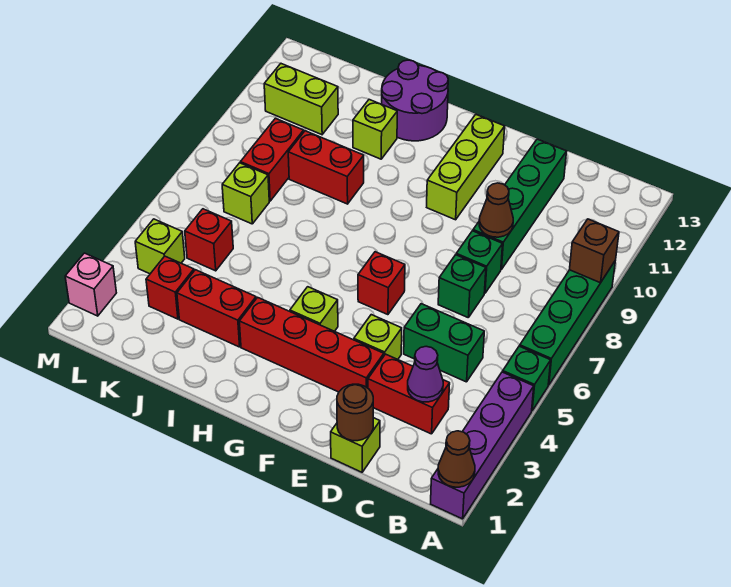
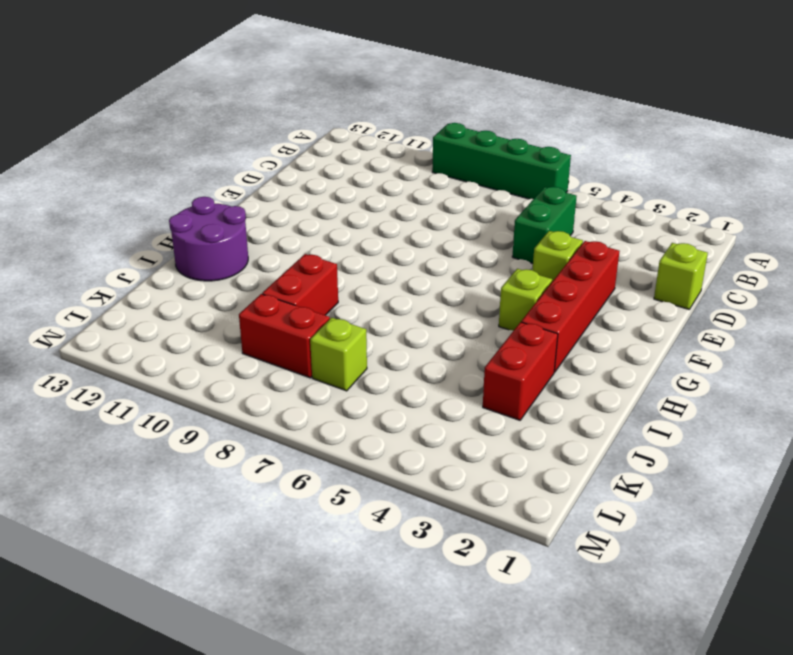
none -> purple 1x4 brick [431,372,534,519]
none -> green 1x1 brick [503,346,551,411]
none -> red 1x2 brick [368,354,450,434]
none -> green 1x1 brick [438,255,486,317]

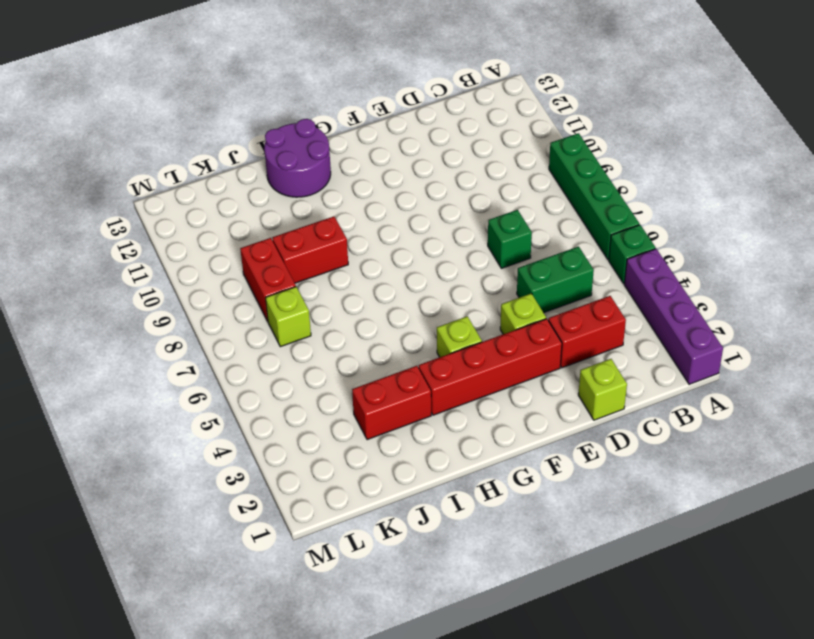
none -> green 1x1 brick [456,231,503,293]
none -> green 1x4 brick [473,139,567,269]
none -> red 1x1 brick [358,252,405,315]
none -> lime 1x3 brick [427,114,505,220]

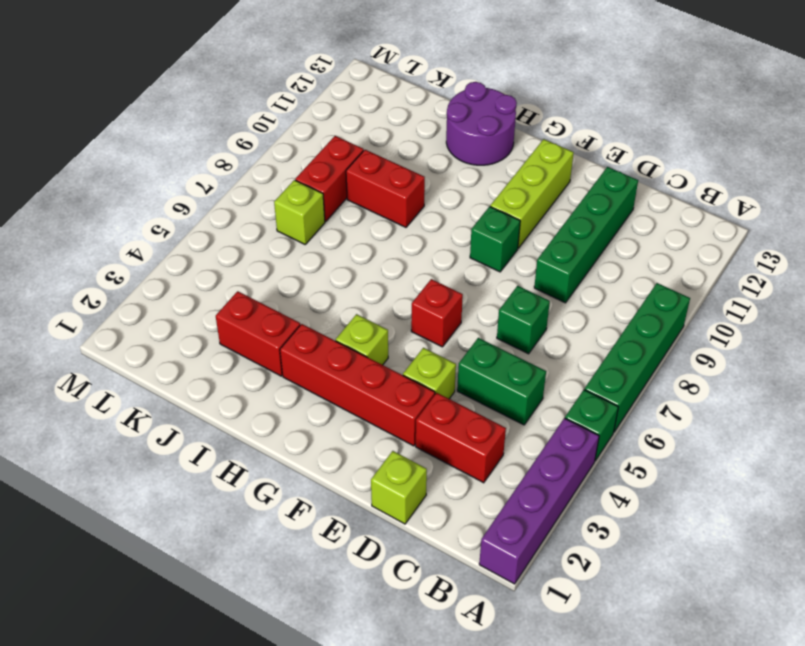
green 1x1 brick [470,206,520,272] -> green 1x1 brick moved to [456,231,503,293]
none -> lime 1x1 brick [353,100,397,159]
none -> red 1x1 brick [146,256,194,319]
none -> red 1x1 brick [185,209,233,271]
none -> lime 1x2 brick [264,64,338,135]

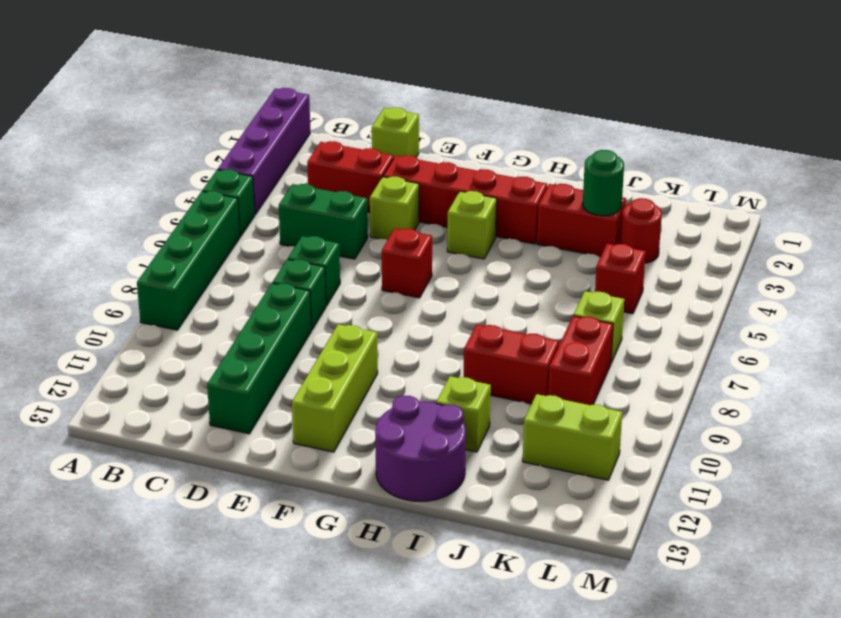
green 1x1 round brick [583,150,624,216] -> none
red 1x1 round brick [621,198,662,263] -> red 1x1 brick [146,256,194,319]
none -> lime 1x1 brick [135,219,185,274]
none -> pink 1x1 brick [65,253,116,316]
none -> brown 1x1 cone [438,431,475,487]
none -> brown 1x1 brick [569,219,619,283]

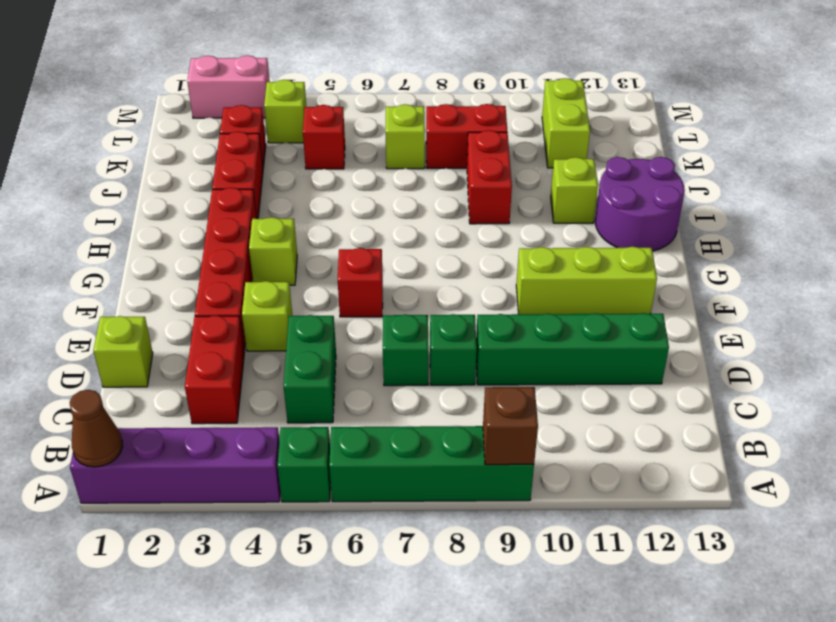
pink 1x2 brick [187,55,270,118] -> pink 1x1 brick [65,253,116,316]
none -> purple 1x1 cone [408,346,443,402]
none -> brown 1x1 round brick [337,384,373,441]
none -> brown 1x1 cone [479,183,513,237]

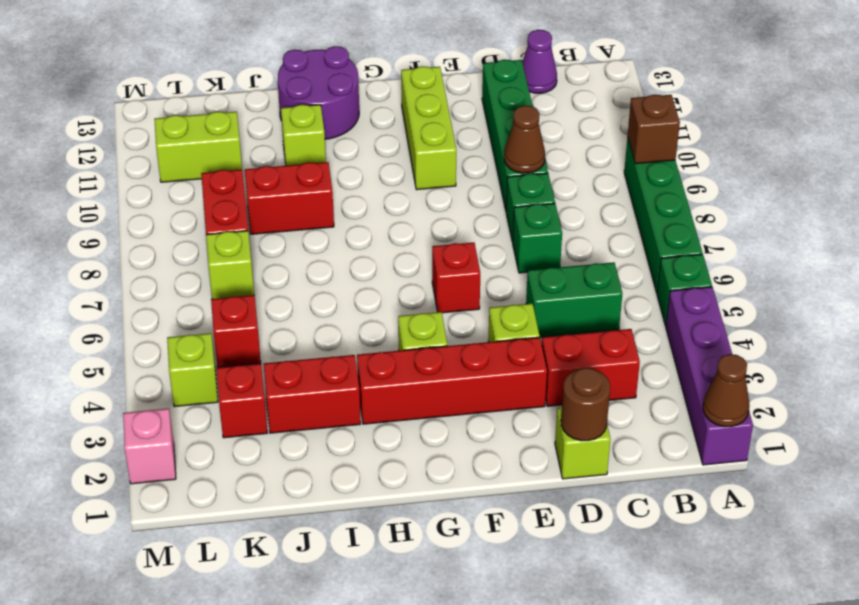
purple 1x1 cone [522,30,557,93] -> purple 1x1 cone moved to [408,346,443,402]

